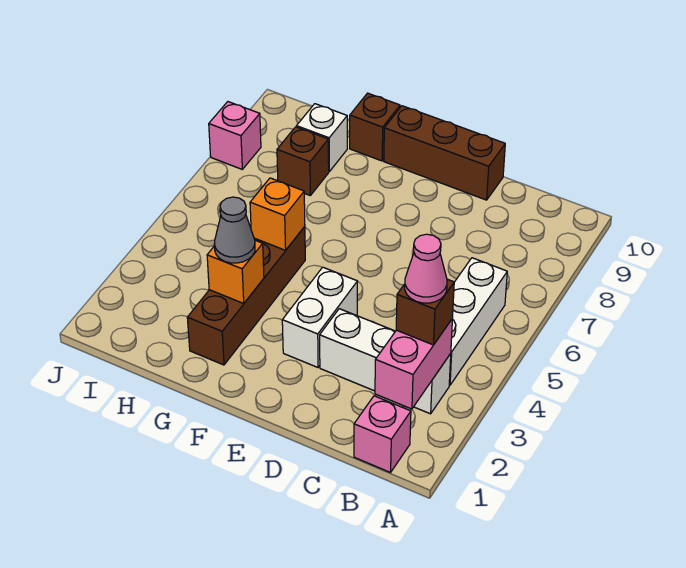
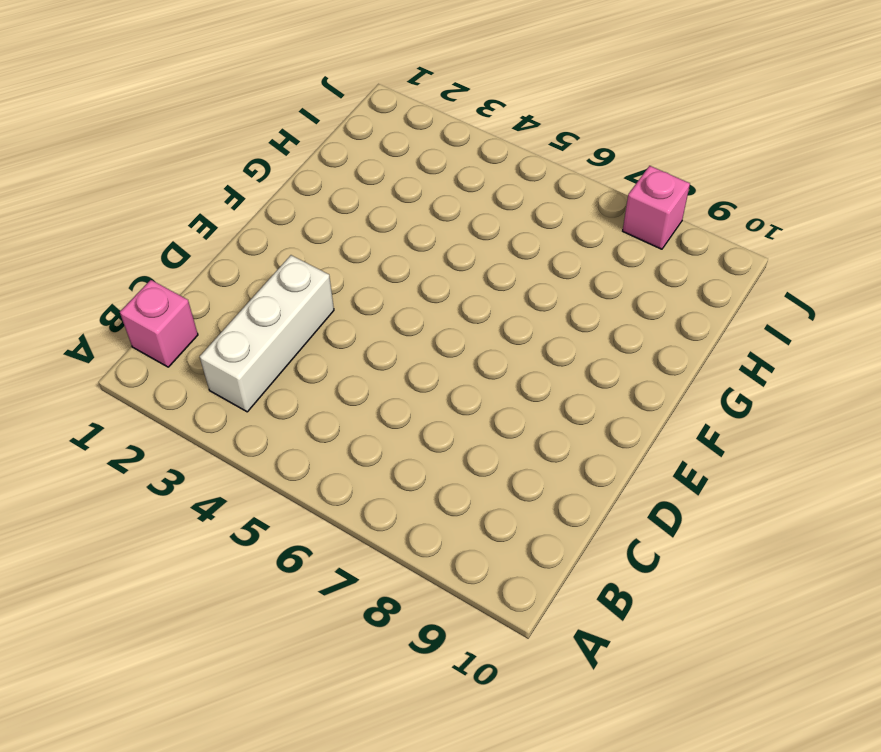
none -> white 1x3 brick [449,258,507,385]
none -> brown 1x3 brick [384,106,505,200]
none -> white 1x2 brick [282,267,358,367]

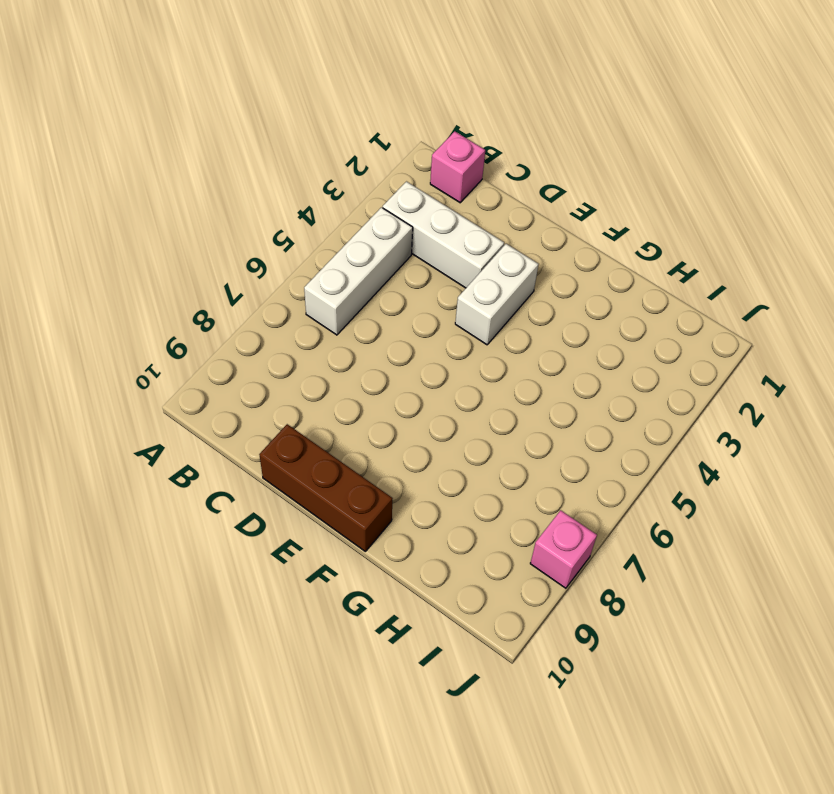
none -> brown 1x4 brick [187,227,305,365]
none -> brown 1x1 brick [350,93,400,161]
none -> brown 1x1 brick [277,127,329,195]

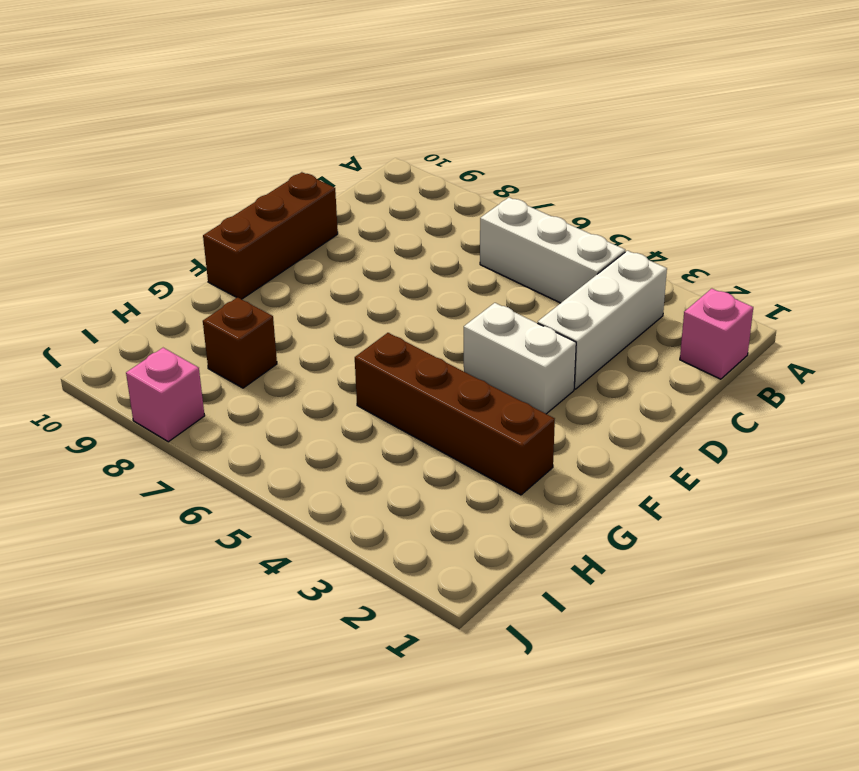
none -> brown 1x1 brick [350,93,400,161]
none -> white 1x1 brick [296,104,347,171]
none -> pink 1x2 brick [375,319,452,409]

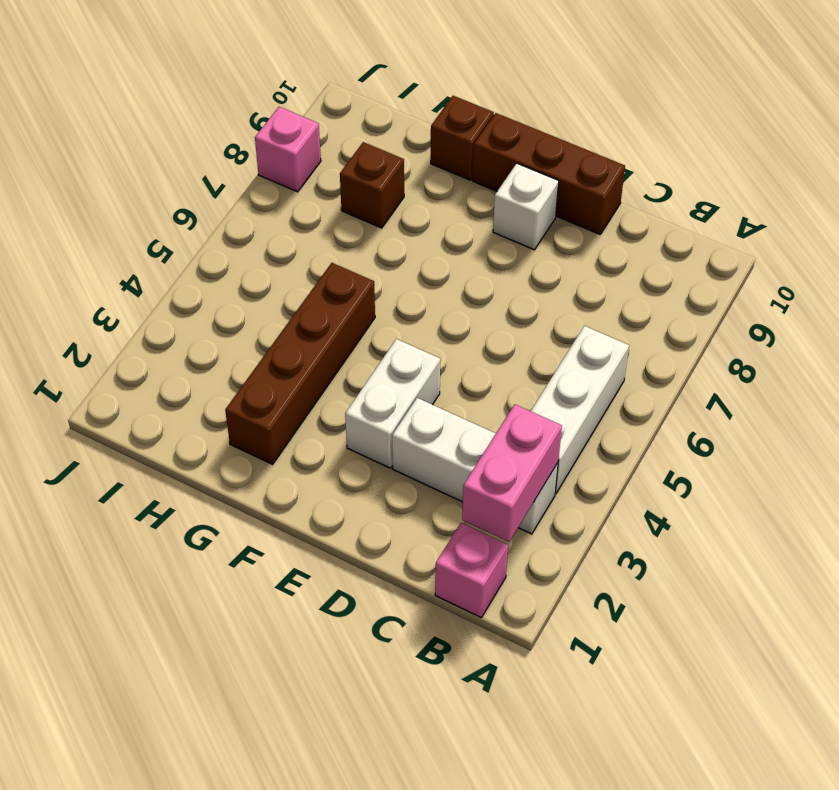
white 1x1 brick [493,163,559,250] -> white 1x1 brick moved to [296,104,347,171]
none -> orange 1x1 brick [207,240,264,303]
none -> orange 1x1 brick [250,178,305,250]
none -> brown 1x1 brick [396,279,454,345]

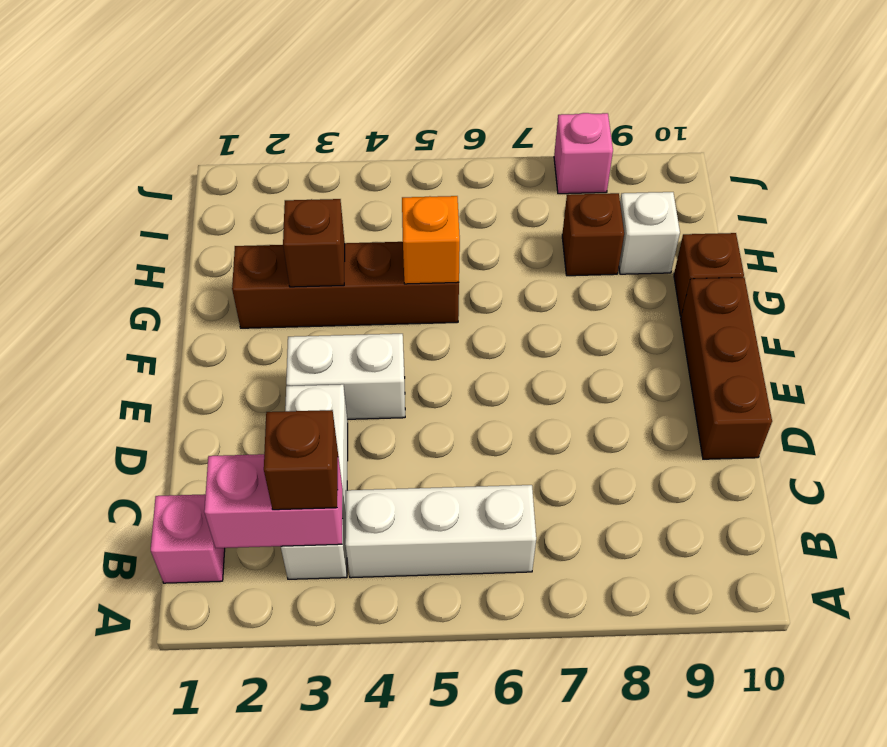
brown 1x1 brick [283,199,345,287] -> orange 1x1 brick [207,240,264,303]
none -> grey 1x1 cone [214,197,255,263]
none -> pink 1x1 cone [405,234,447,303]

